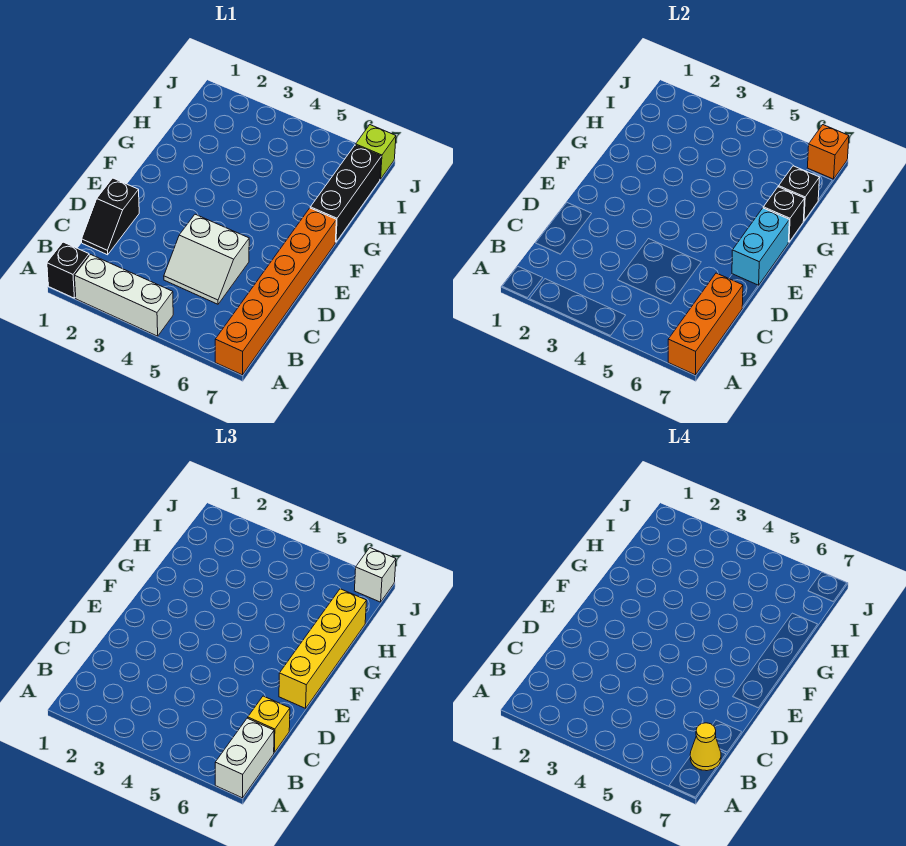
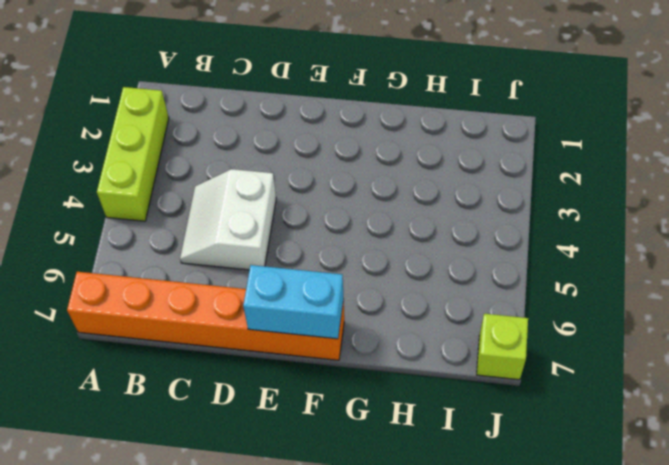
lime 1x3 brick [97,87,169,221] -> white 1x3 brick [74,254,173,336]
none -> black 1x1 brick [47,242,89,298]
none -> black 1x2 slope [82,178,139,255]
none -> black 1x3 brick [310,145,381,242]

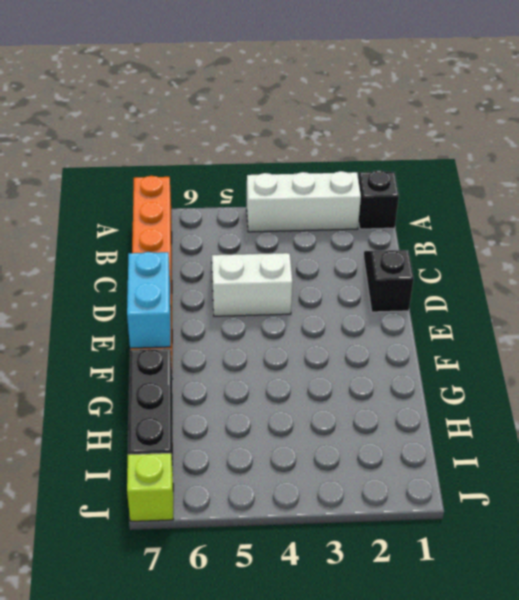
none -> orange 1x3 brick [668,273,743,375]
none -> black 1x1 brick [763,187,805,242]
none -> black 1x1 brick [779,166,820,221]

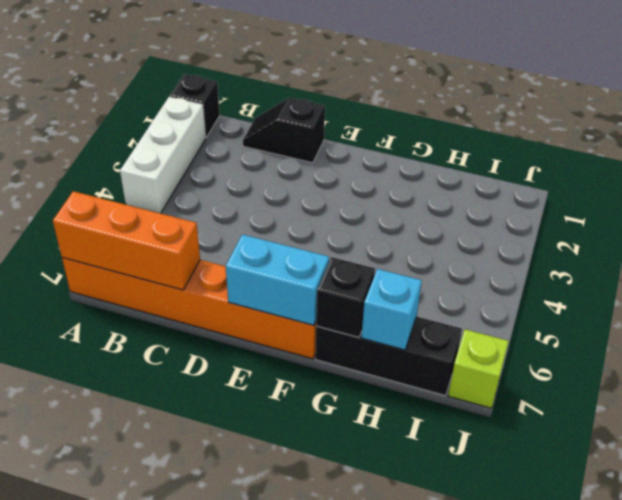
cyan 1x1 brick [361,269,422,350] -> black 1x1 brick [779,166,820,221]
none -> white 2x2 slope [164,214,249,304]
none -> orange 1x1 brick [807,125,849,179]
none -> white 1x2 brick [215,718,274,798]

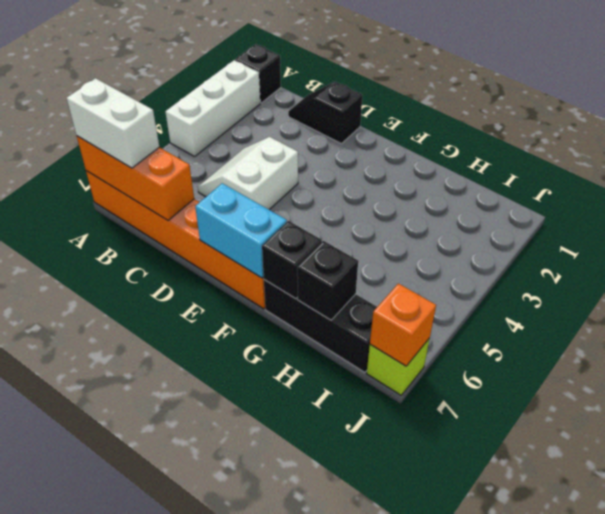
none -> yellow 1x1 brick [248,696,290,752]
none -> yellow 1x4 brick [279,589,367,708]
none -> white 1x1 brick [354,548,396,602]

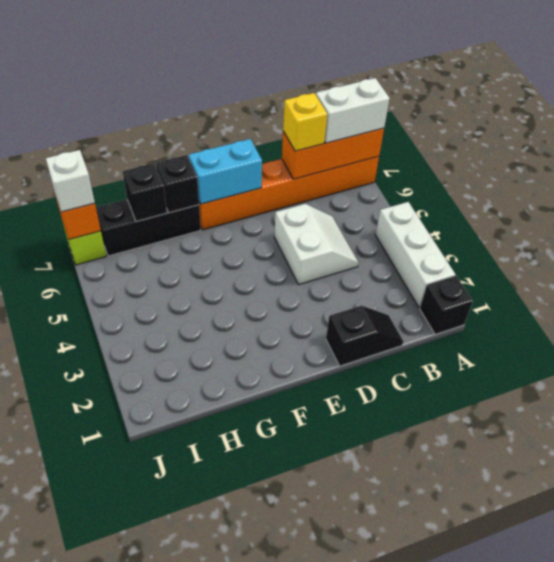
none -> yellow 1x4 brick [279,589,367,708]
none -> yellow 1x1 cone [690,723,721,771]

